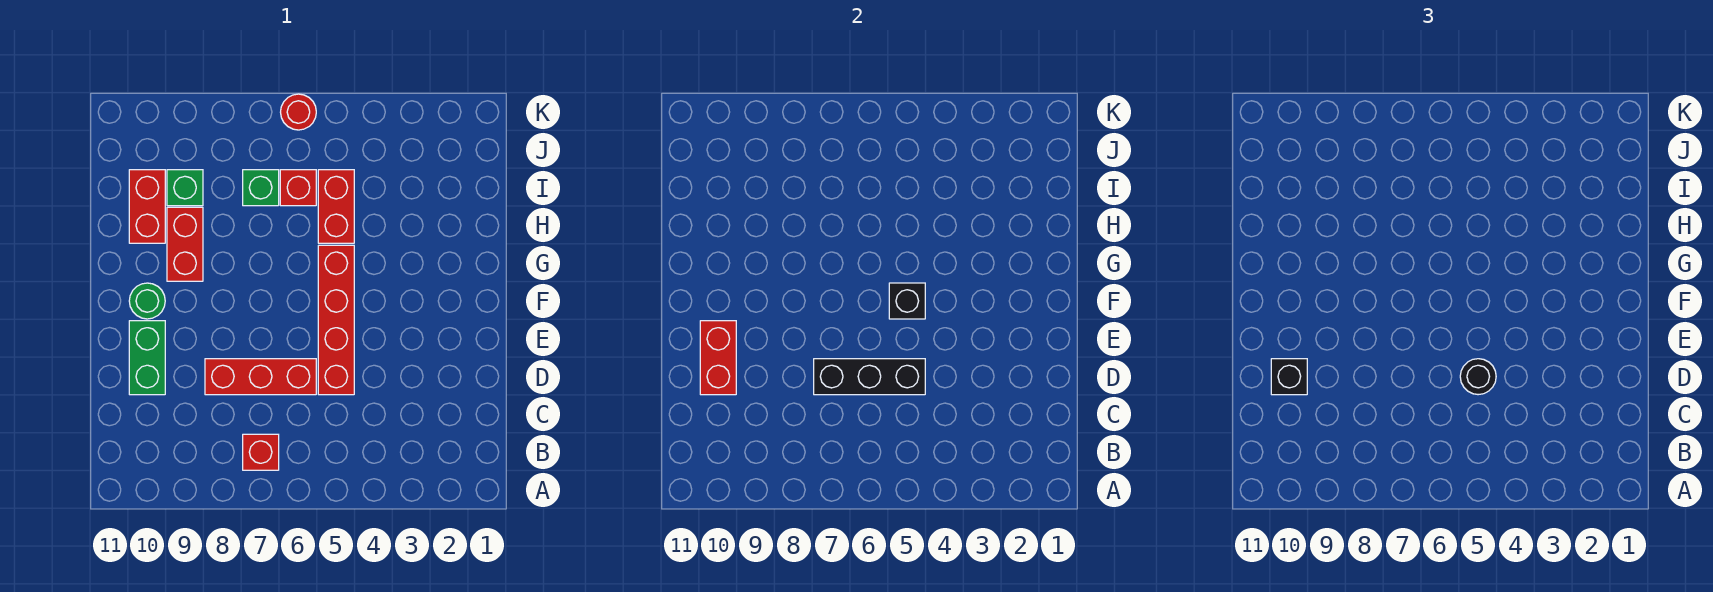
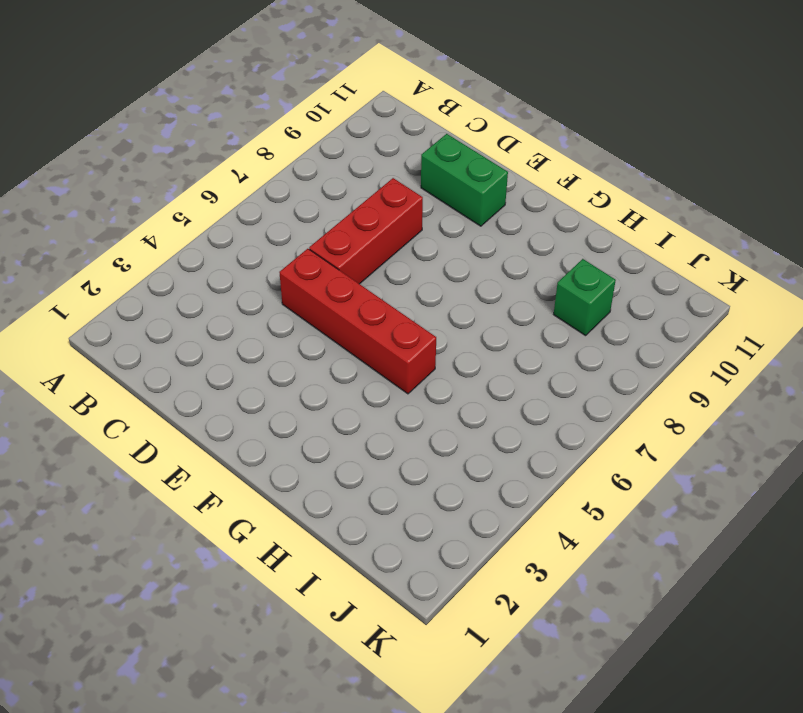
none -> red 1x1 brick [243,434,279,470]
none -> green 1x1 round brick [129,283,165,319]
none -> red 1x2 brick [167,207,203,281]

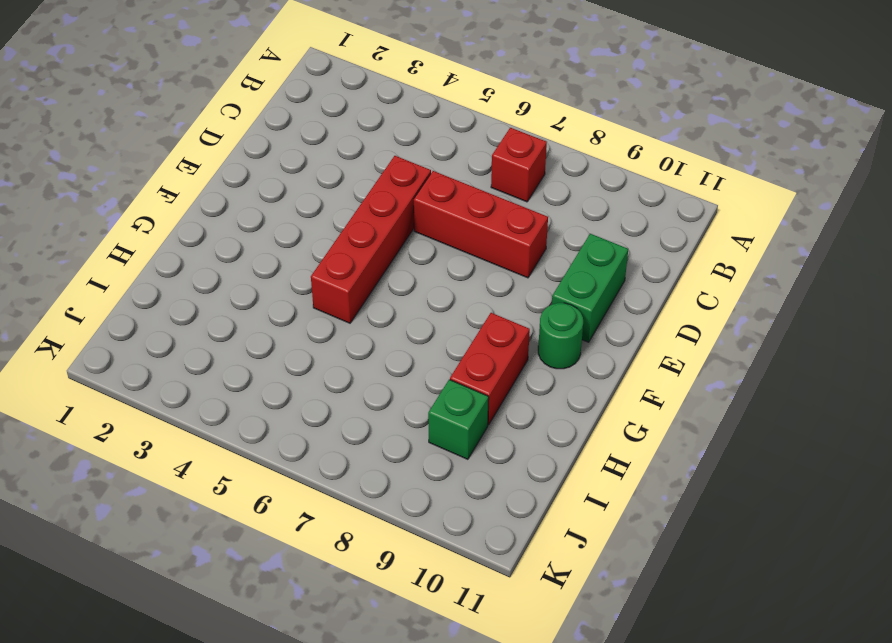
none -> red 1x2 brick [318,170,354,243]
none -> red 1x2 brick [129,170,165,243]
none -> red 1x1 brick [280,170,316,206]

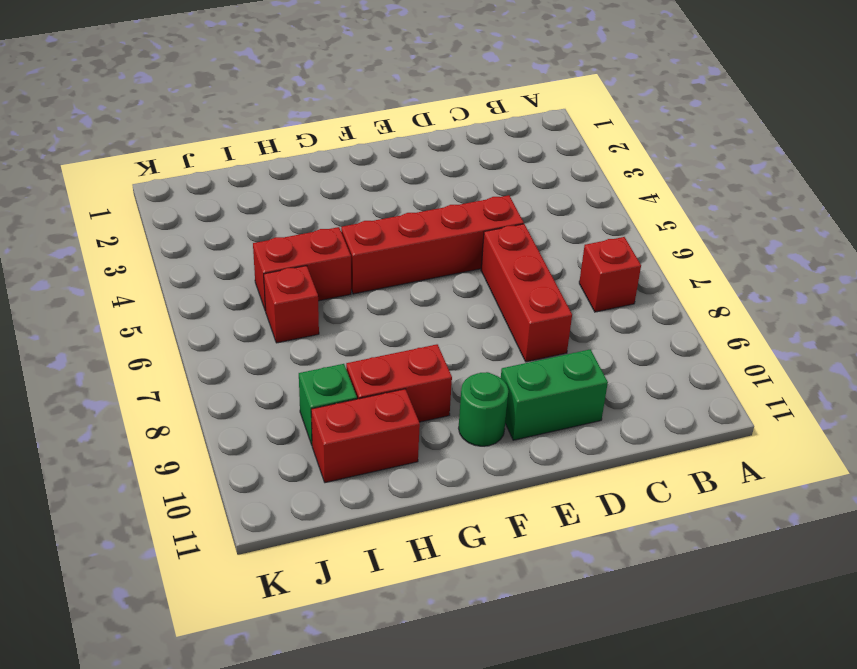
none -> green 1x1 brick [243,170,279,206]
none -> red 1x1 round brick [281,94,316,130]
none -> black 1x3 brick [814,359,925,395]

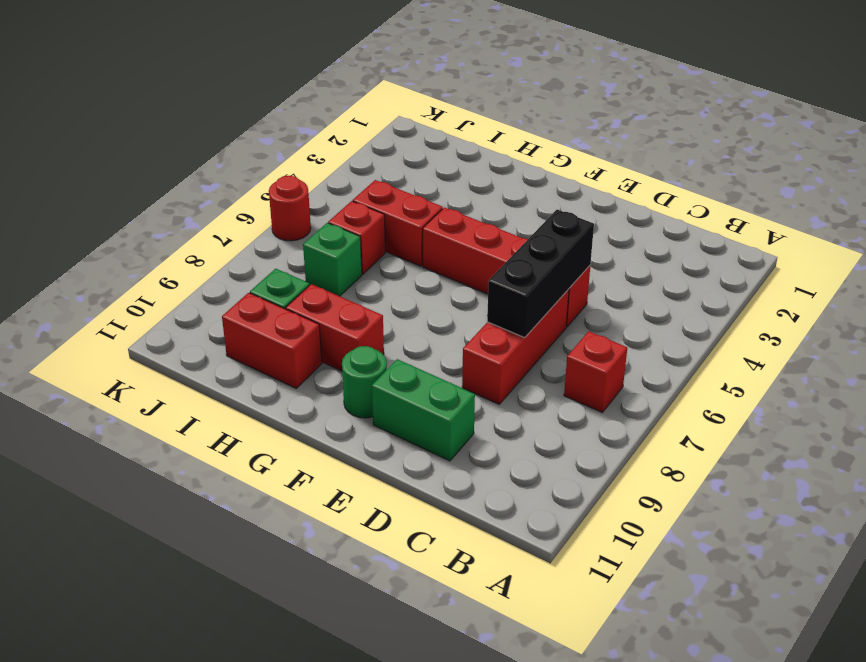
none -> red 1x2 brick [700,321,736,395]
none -> black 1x1 brick [889,283,925,319]
none -> black 1x1 round brick [1460,359,1496,395]

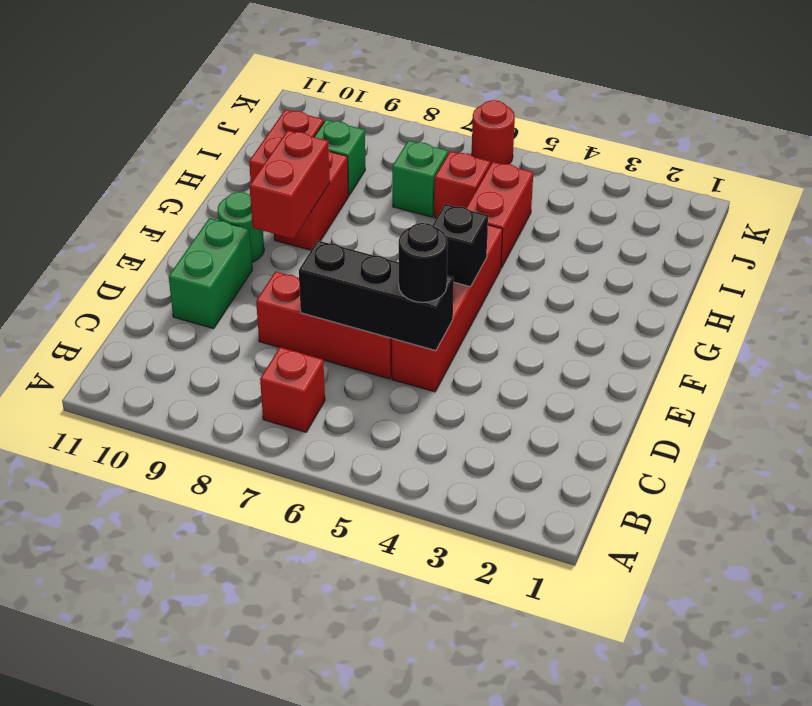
red 1x2 brick [250,130,330,239] -> red 1x2 brick moved to [700,321,736,395]
none -> black 1x1 brick [1271,359,1307,395]

